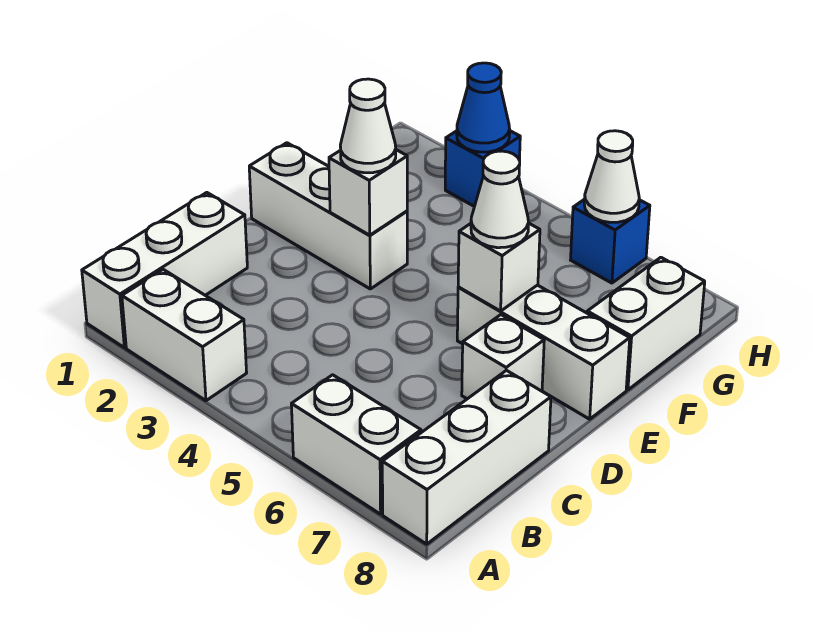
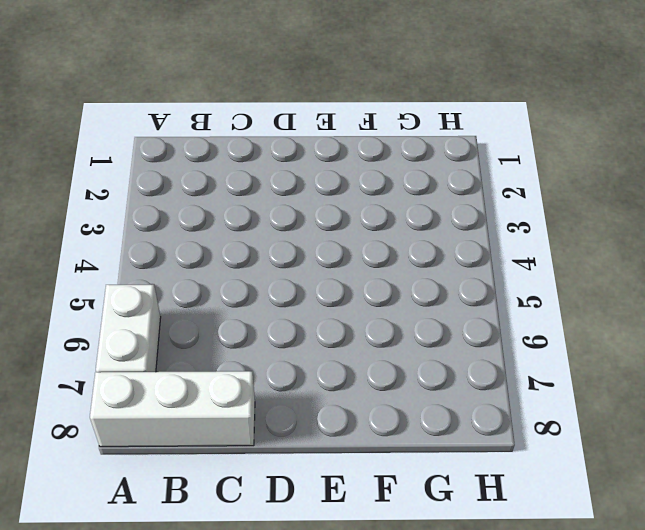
none -> white 1x3 brick [82,193,247,348]
none -> white 1x2 brick [122,270,247,401]
none -> white 1x1 brick [462,315,544,399]

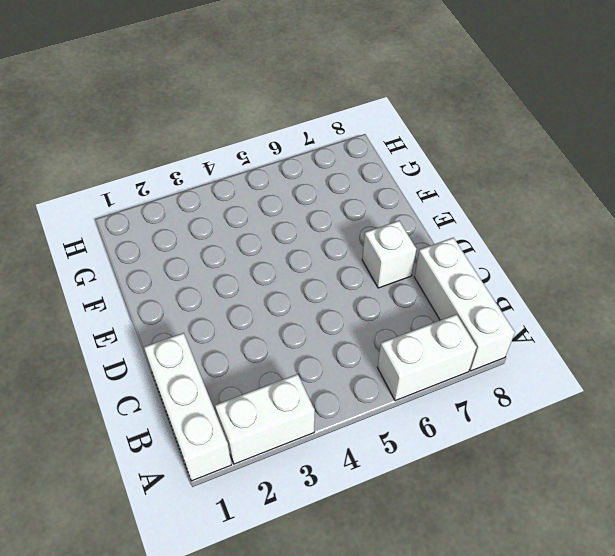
none -> white 1x3 brick [249,143,407,289]
none -> white 1x3 brick [457,285,630,419]
none -> white 1x2 brick [587,257,705,390]

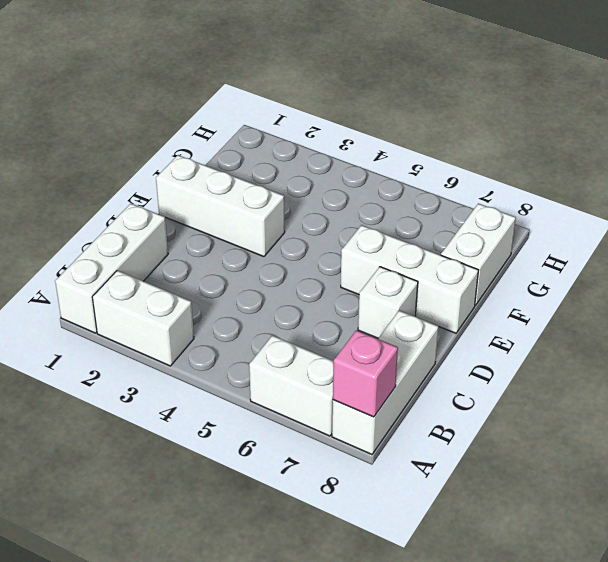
pink 1x1 brick [333,330,398,417] -> none
none -> blue 1x1 brick [445,131,520,206]
none -> blue 1x1 brick [571,199,650,283]
none -> white 1x1 brick [329,150,407,235]

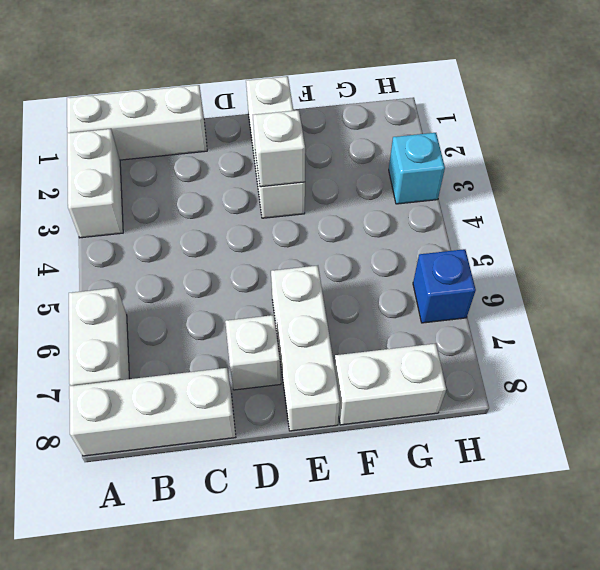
cyan 1x1 brick [389,133,445,204] -> blue 1x1 brick [445,131,520,206]
none -> white 1x1 brick [458,223,540,311]
none -> blue 1x1 cone [457,63,510,152]
none -> white 1x1 cone [584,131,639,222]

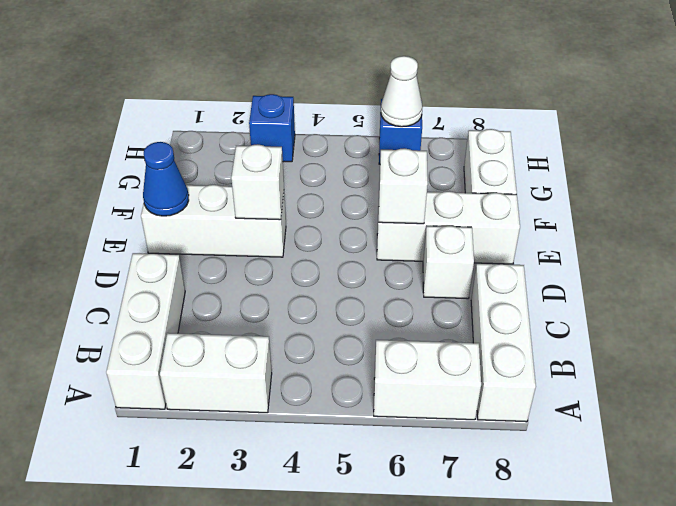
blue 1x1 cone [143,142,189,216] -> blue 1x1 cone moved to [457,63,510,152]
none -> white 1x1 cone [340,79,396,173]
none -> white 1x1 cone [471,151,529,248]

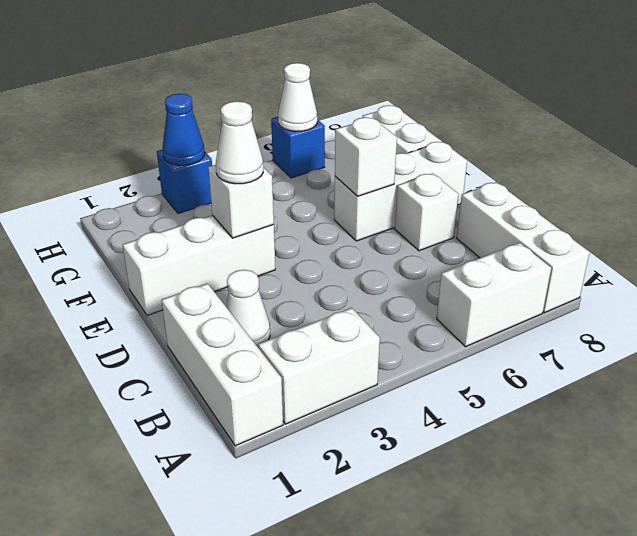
white 1x1 cone [226,270,270,347] -> white 1x1 cone moved to [471,151,529,248]

